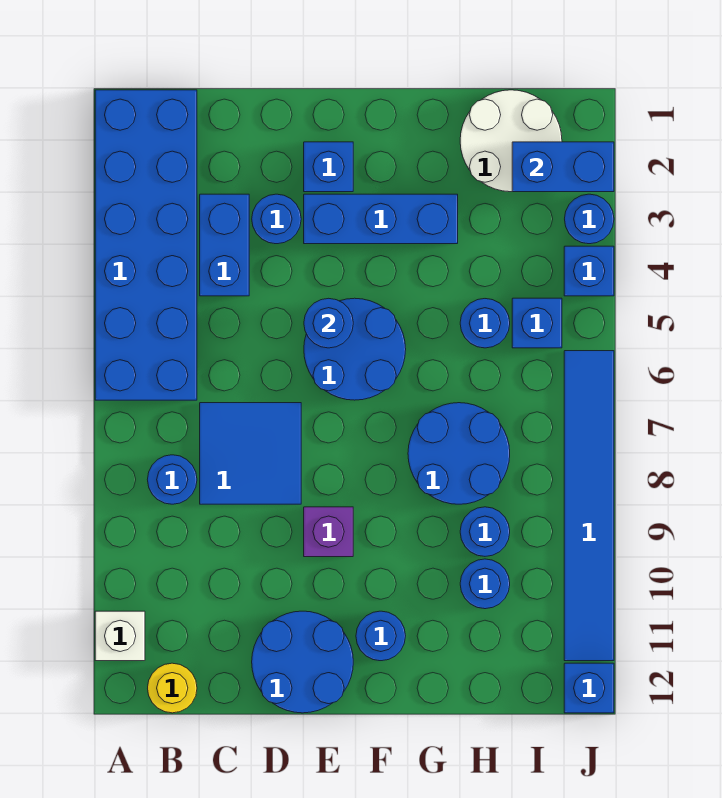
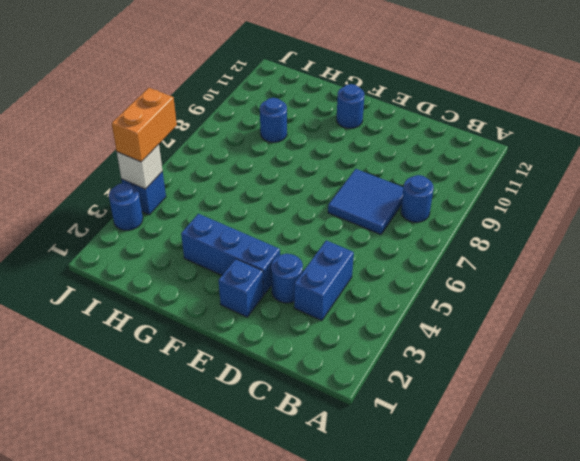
white 1x1 brick [117,144,162,189] -> white 1x1 brick moved to [95,611,145,661]
orange 1x2 brick [112,88,177,162] -> none
none -> blue 2x6 brick [95,90,197,400]
none -> yellow 1x1 round brick [148,663,197,713]
none -> blue 2x2 round brick [252,611,353,713]

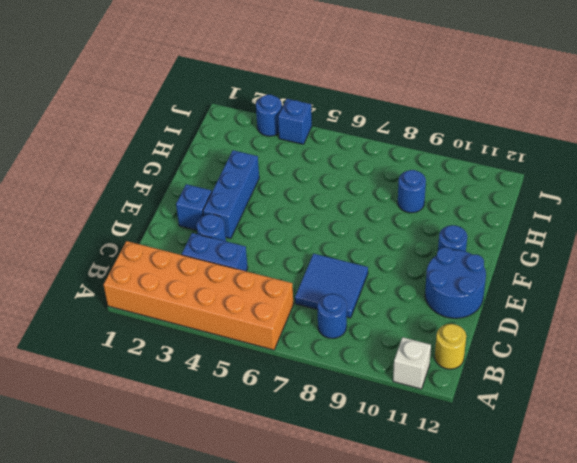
orange 2x6 brick [104,241,293,350] -> blue 2x6 brick [95,90,197,400]
none -> blue 2x2 round brick [304,298,406,400]
none -> purple 1x1 brick [304,507,353,557]
none -> blue 2x2 round brick [408,403,510,504]

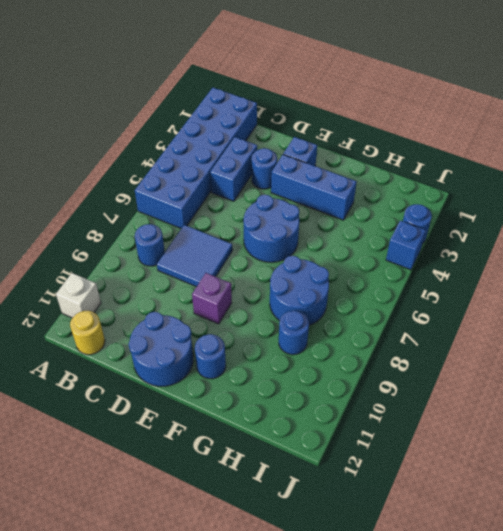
none -> white 2x2 round brick [460,90,562,192]
none -> blue 1x1 round brick [460,299,510,348]
none -> blue 1x1 round brick [460,559,510,609]

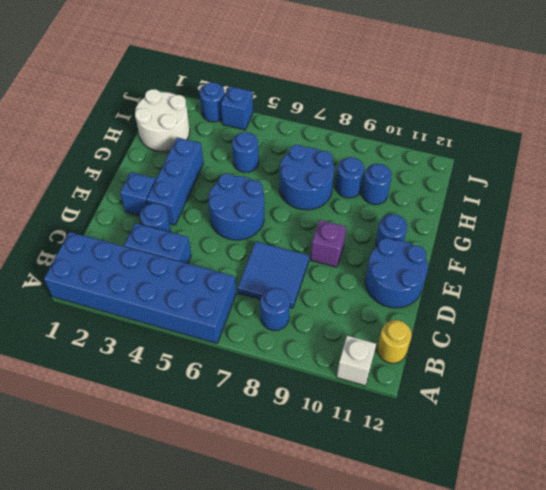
none -> blue 1x1 brick [512,298,562,348]
none -> blue 1x6 tile [564,351,614,661]
none -> blue 1x1 brick [564,663,614,713]

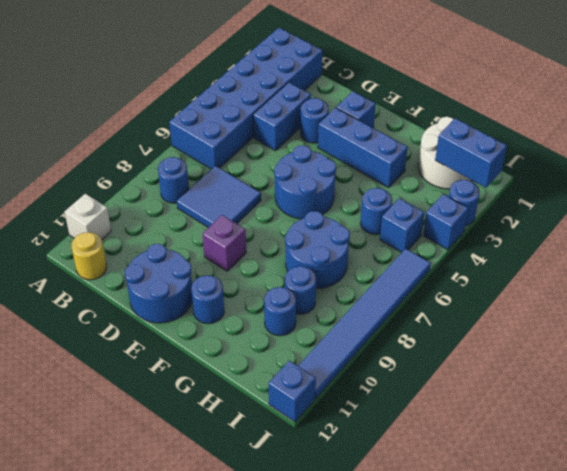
none -> blue 1x1 round brick [304,298,353,348]

